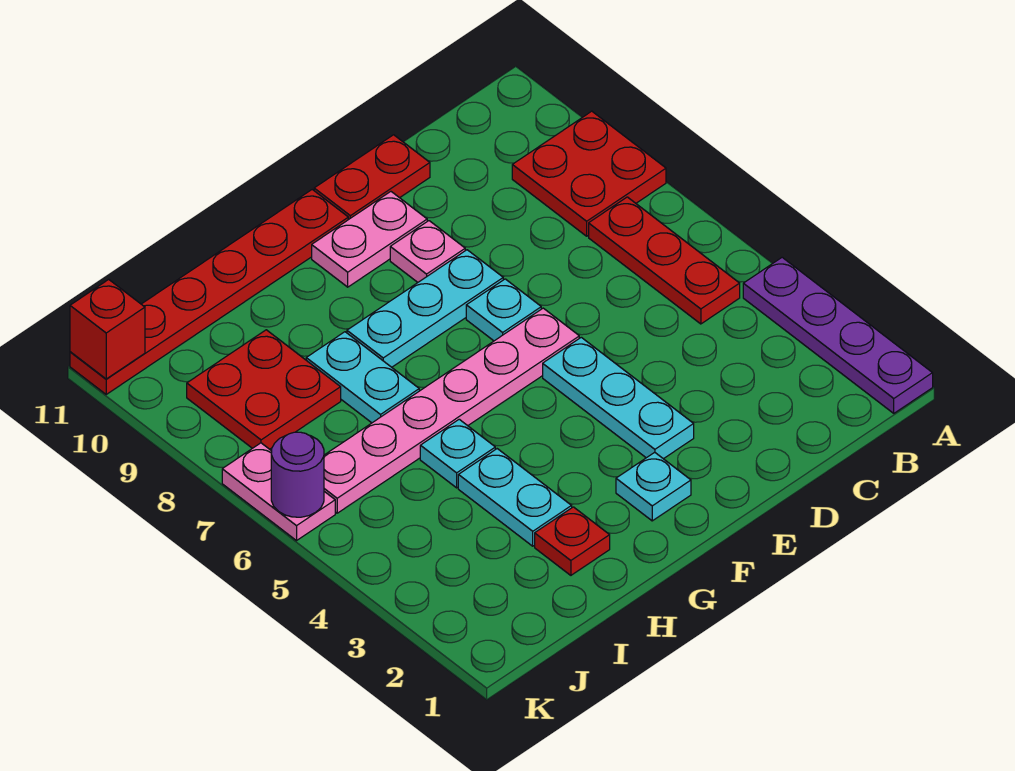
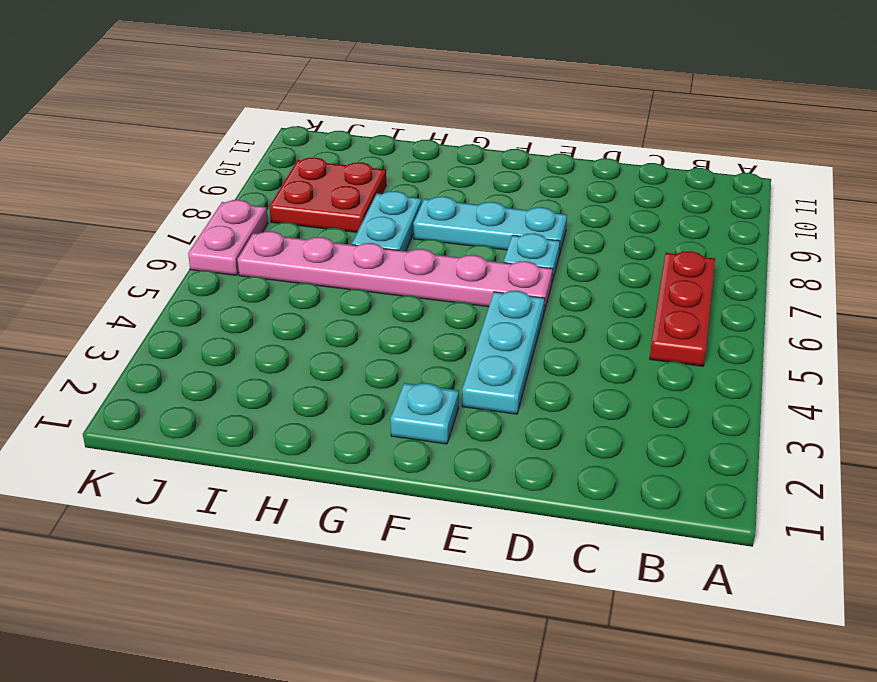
none -> purple 1x4 plate [743,257,933,413]
none -> red 2x2 plate [512,111,666,236]
none -> red 1x2 plate [314,135,430,220]

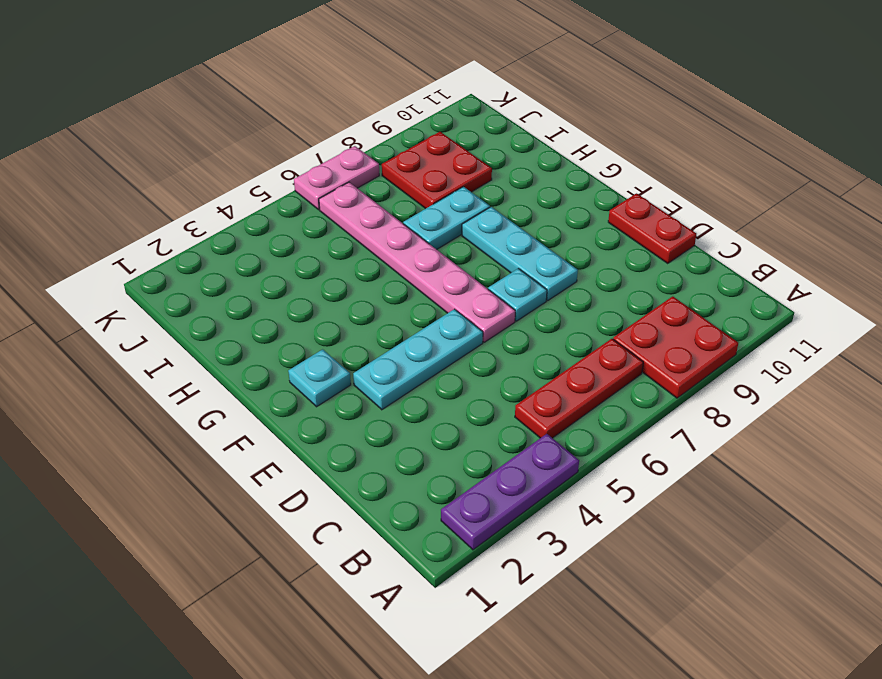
purple 1x3 plate [441,434,579,550] -> purple 1x4 plate [743,257,933,413]
none -> pink 1x1 plate [390,221,465,282]
none -> pink 1x2 plate [312,192,427,287]
none -> red 1x6 plate [70,190,348,394]

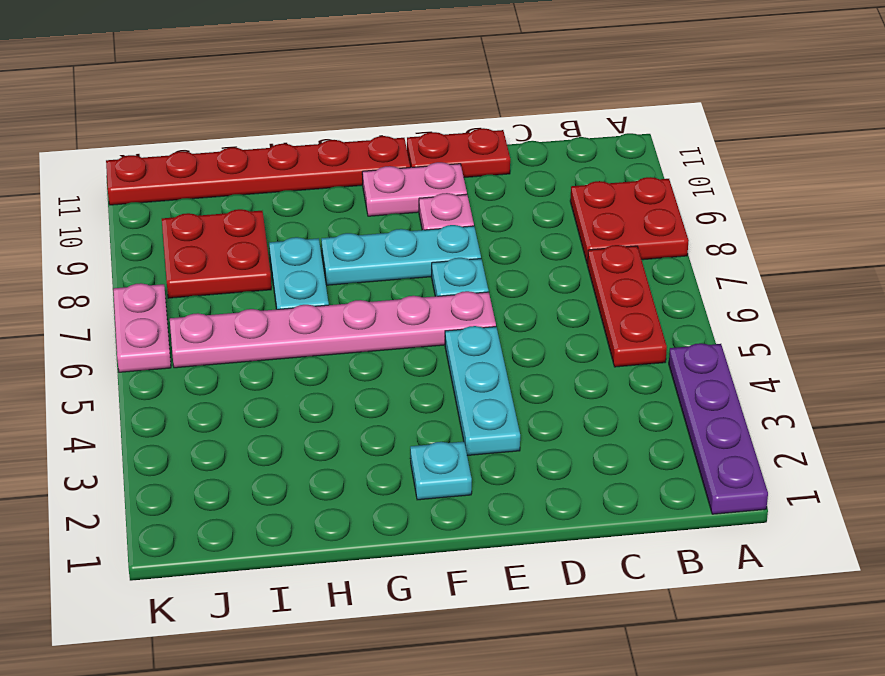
none -> red 1x1 plate [535,507,610,575]
none -> cyan 1x2 plate [458,449,572,546]
none -> cyan 1x1 plate [420,419,495,488]

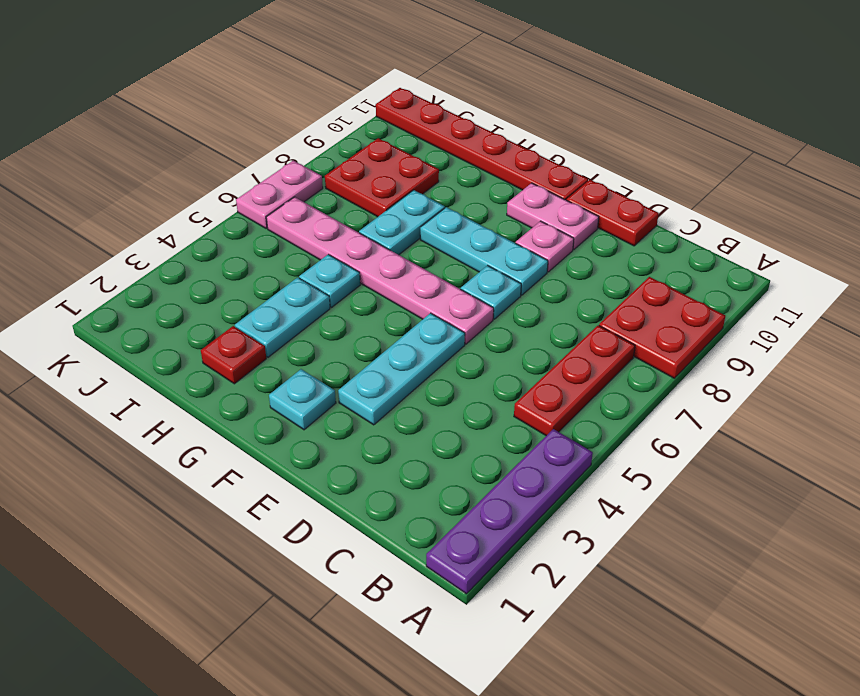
none -> purple 1x1 round brick [271,432,324,517]
none -> red 1x1 brick [70,279,145,379]

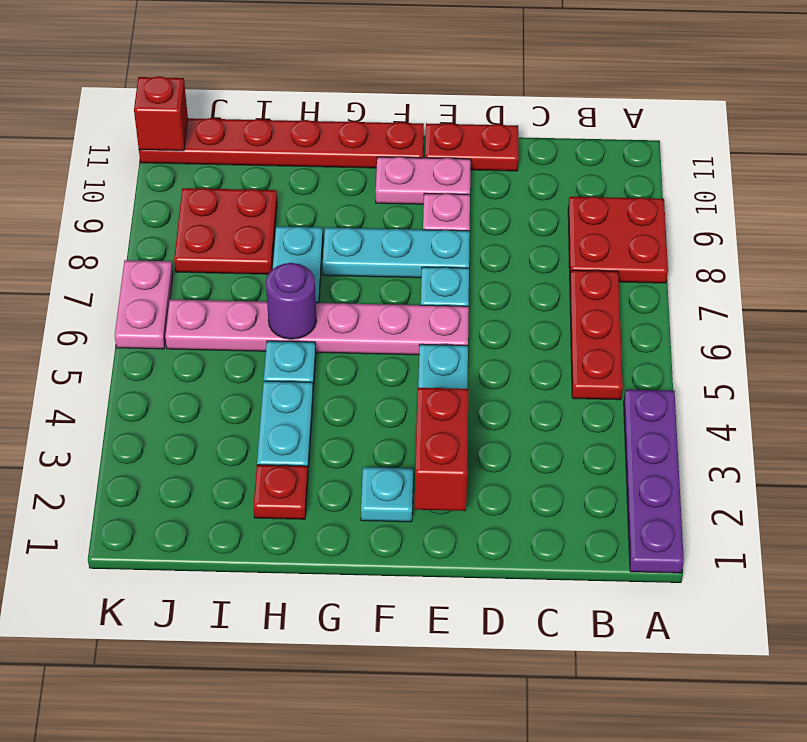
red 1x2 brick [415,388,468,511] -> none
purple 1x1 round brick [266,263,316,339] -> purple 1x1 round brick moved to [271,432,324,517]

